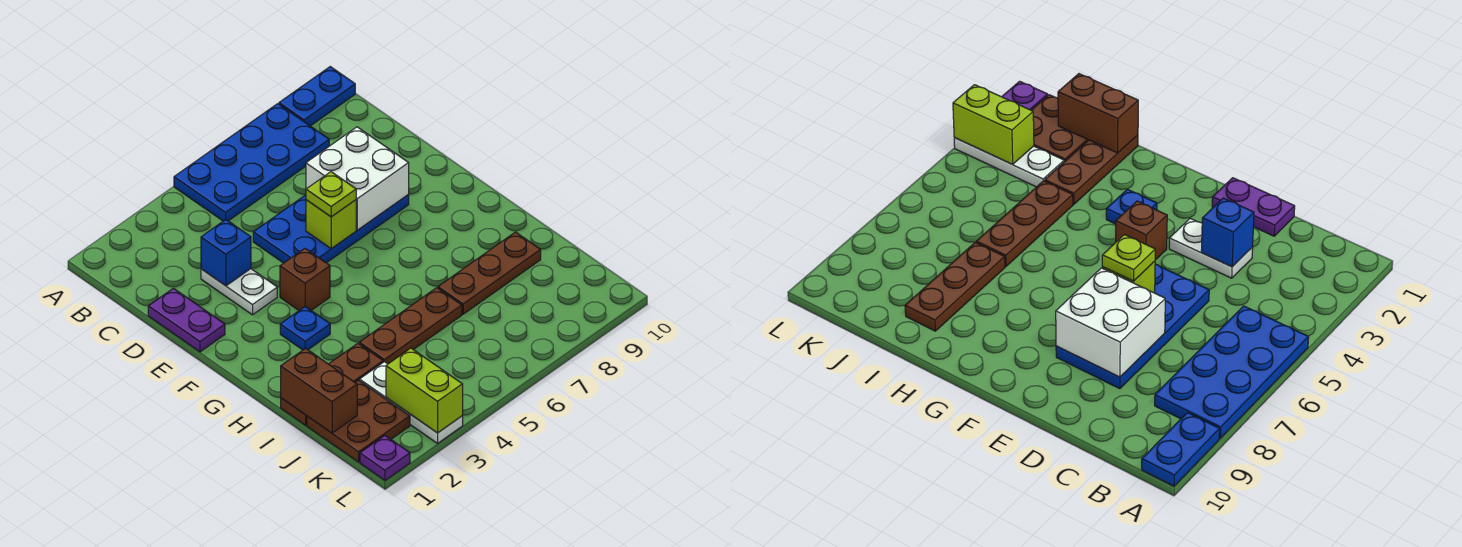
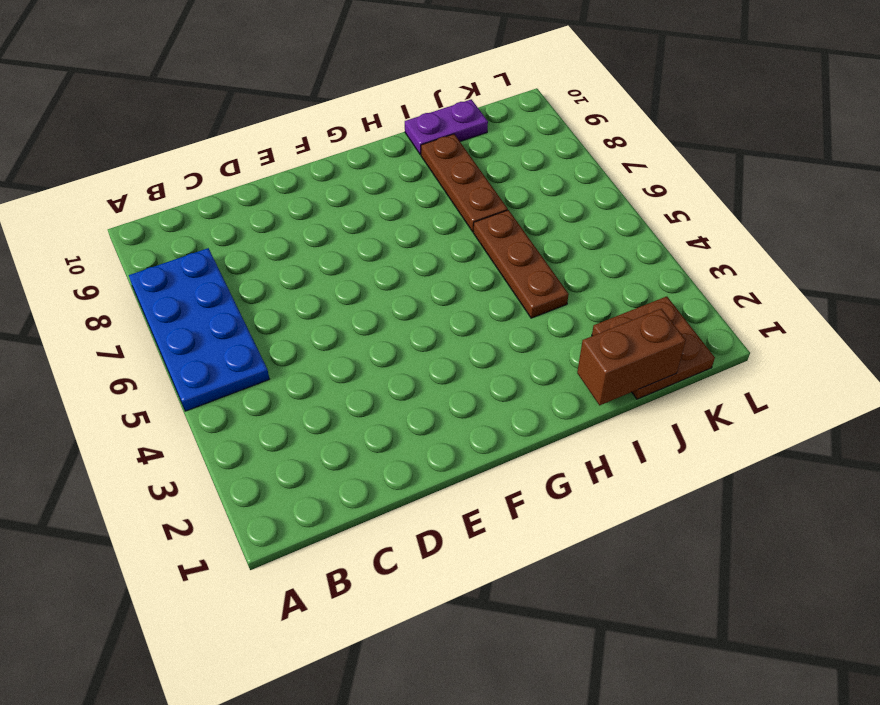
purple 1x2 plate [405,99,488,155] -> purple 1x2 plate moved to [148,288,225,352]
none -> blue 1x2 plate [279,67,355,126]
none -> white 1x2 plate [201,269,277,315]
none -> blue 2x4 plate [253,195,409,263]

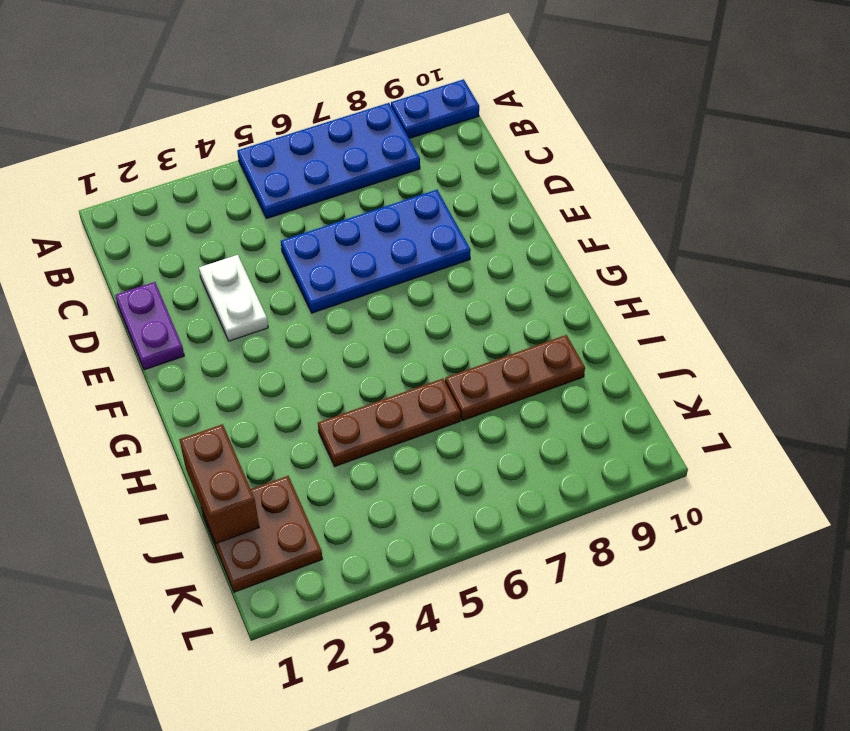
none -> brown 1x1 brick [280,249,330,310]
none -> blue 1x1 plate [280,307,330,350]
none -> brown 1x3 plate [281,343,383,425]

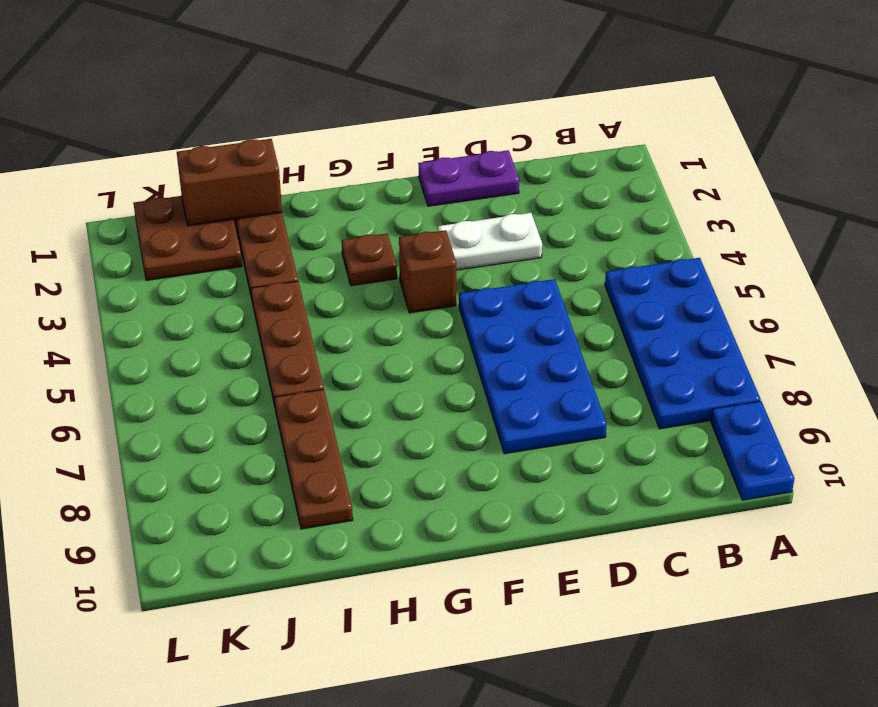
brown 1x1 plate [342,233,397,286] -> blue 1x1 plate [280,307,330,350]
none -> white 1x3 plate [360,361,463,443]
none -> purple 1x1 plate [360,436,410,480]
none -> blue 1x1 brick [201,220,251,286]

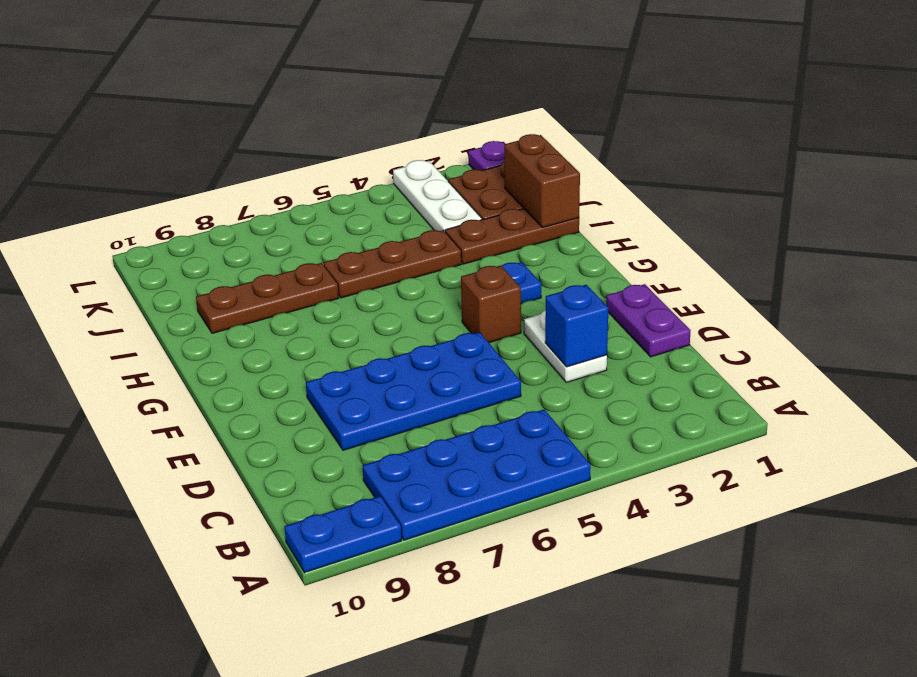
none -> white 2x2 brick [306,127,409,230]
none -> lime 1x1 brick [306,200,356,249]
none -> lime 1x2 brick [386,348,463,433]

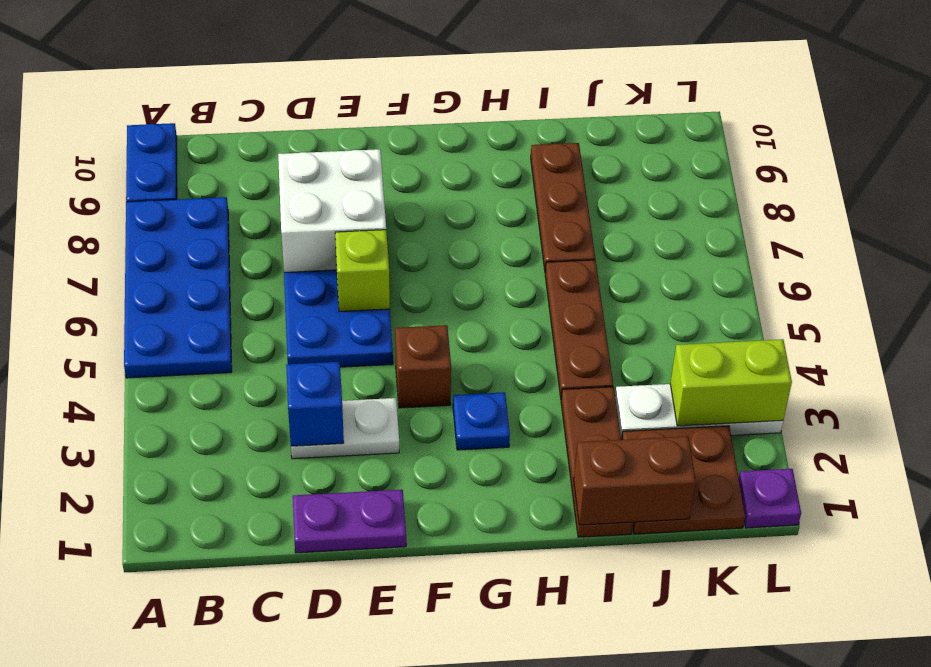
none -> lime 1x1 plate [306,172,356,217]

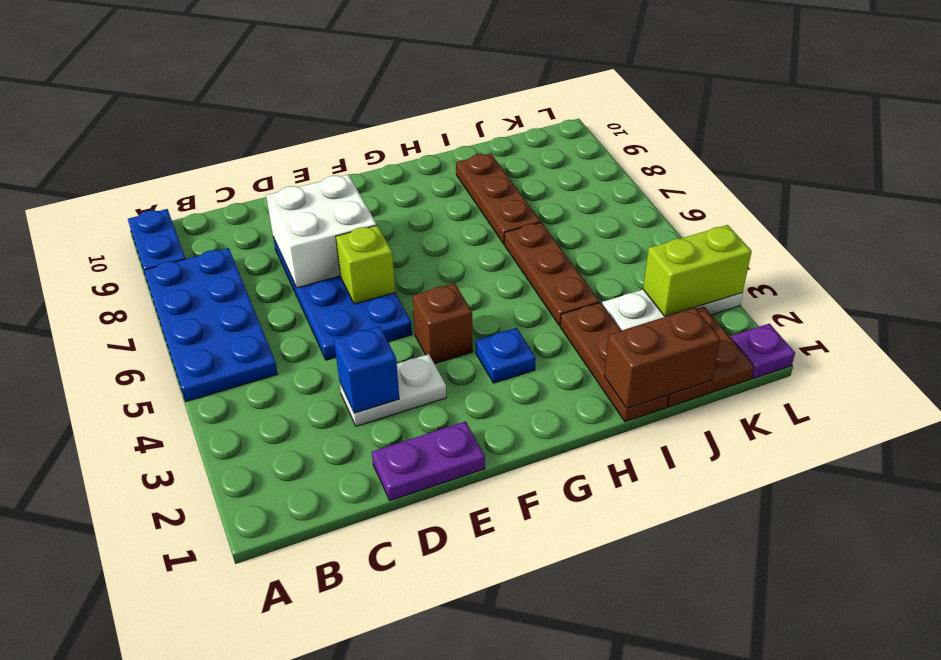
none -> lime 1x1 plate [306,172,356,217]

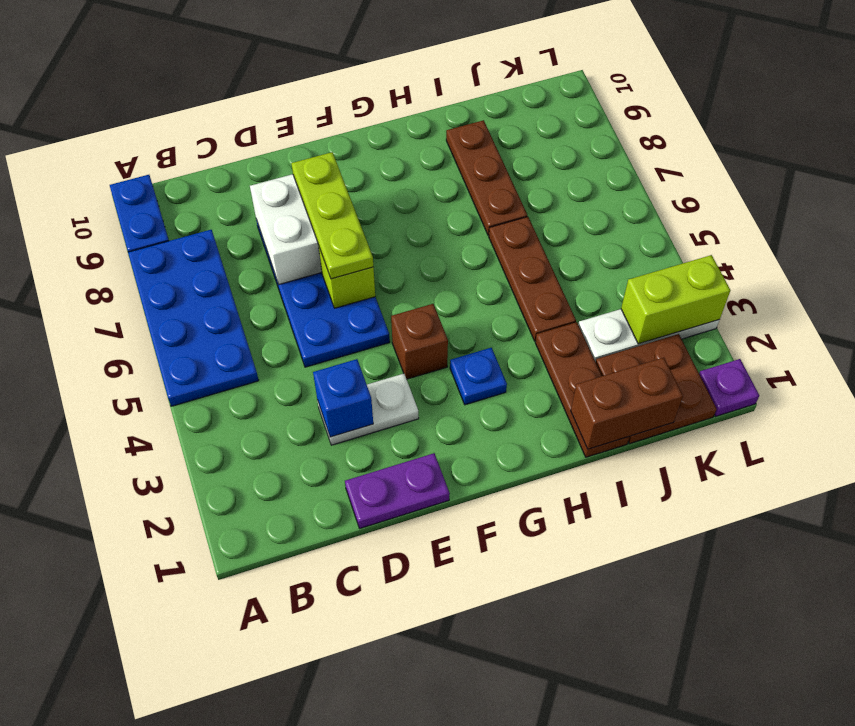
lime 1x3 plate [291,152,373,279] -> lime 1x1 plate [306,172,356,217]

